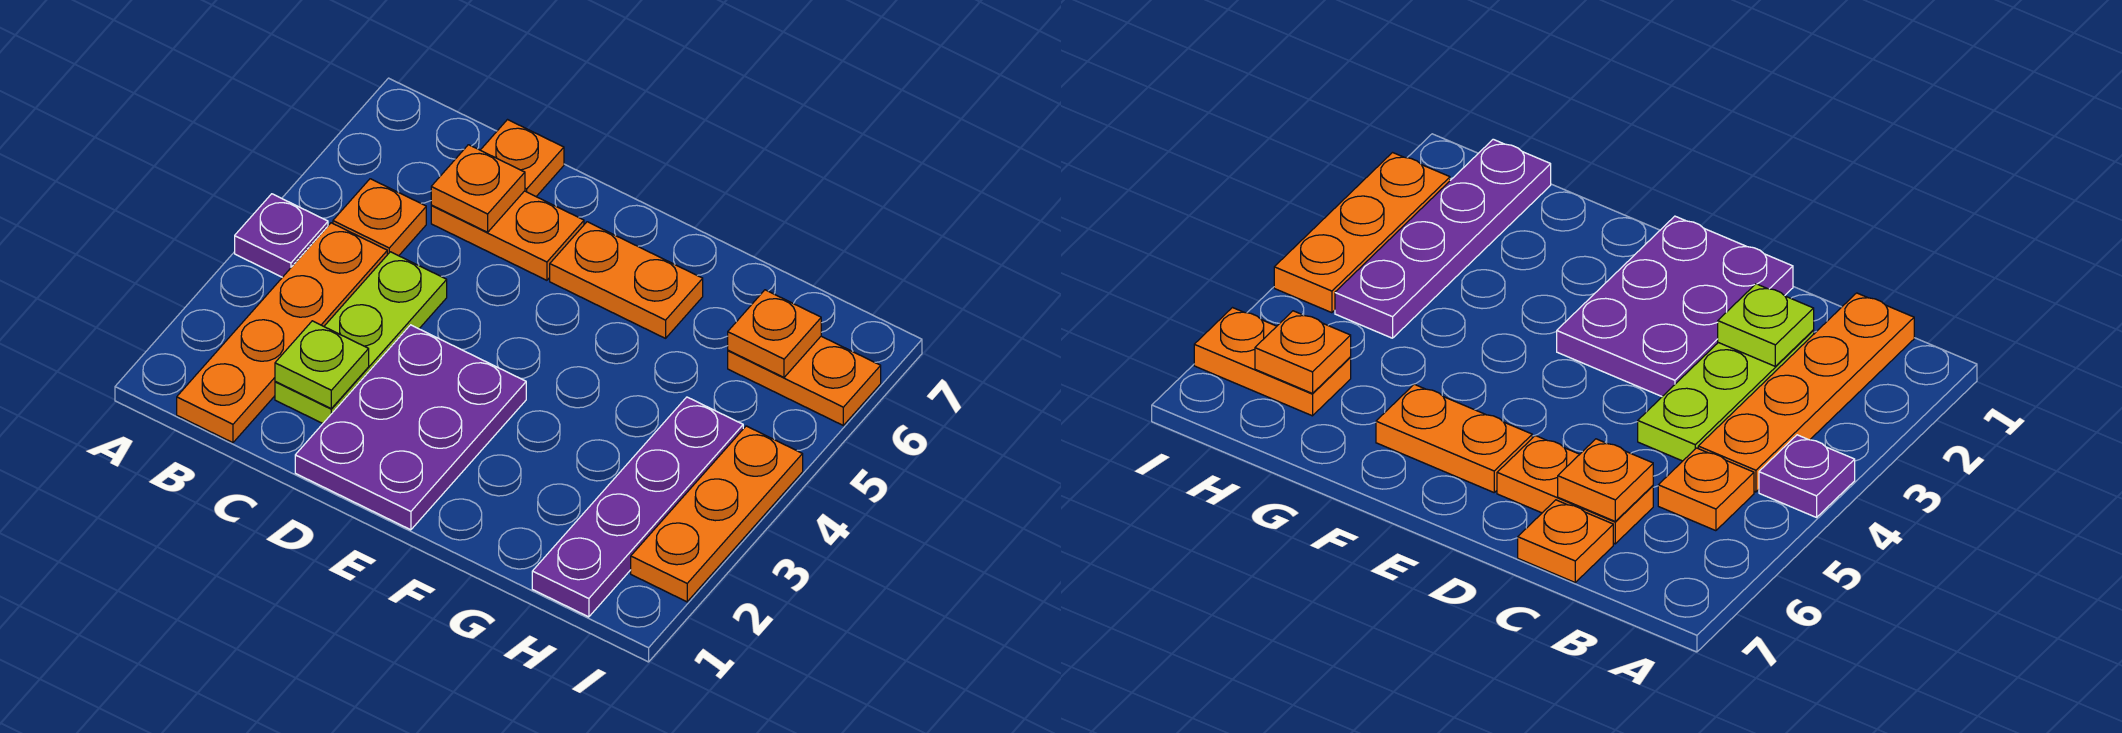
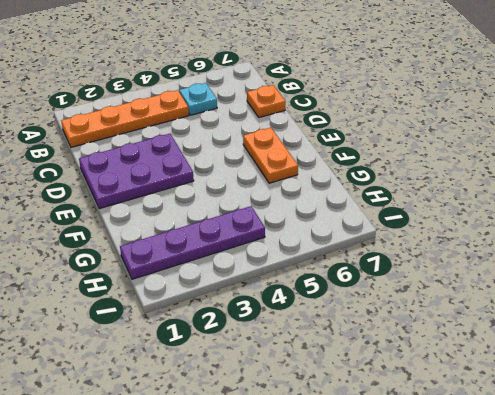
cyan 1x1 plate [179,83,217,115] -> orange 1x1 plate [333,179,426,256]
none -> purple 1x1 plate [235,194,328,277]
none -> lime 1x3 plate [275,252,447,423]
none -> orange 1x2 plate [431,191,584,280]

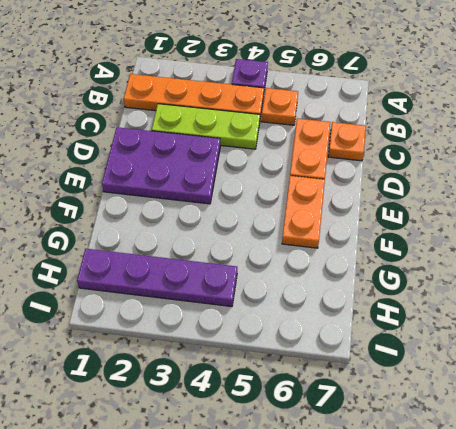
none -> orange 1x2 plate [728,336,881,425]
none -> orange 1x3 plate [631,426,803,602]
none -> lime 1x1 plate [275,321,369,408]

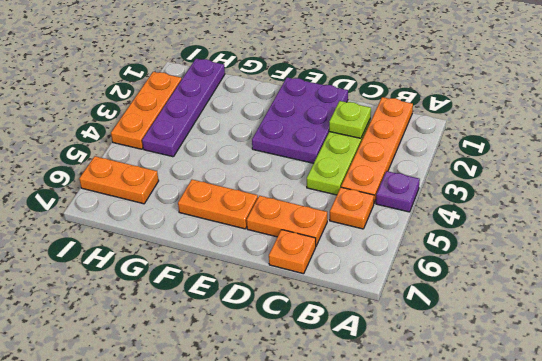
none -> orange 1x1 plate [431,145,525,232]
none -> orange 1x1 plate [728,290,821,377]

